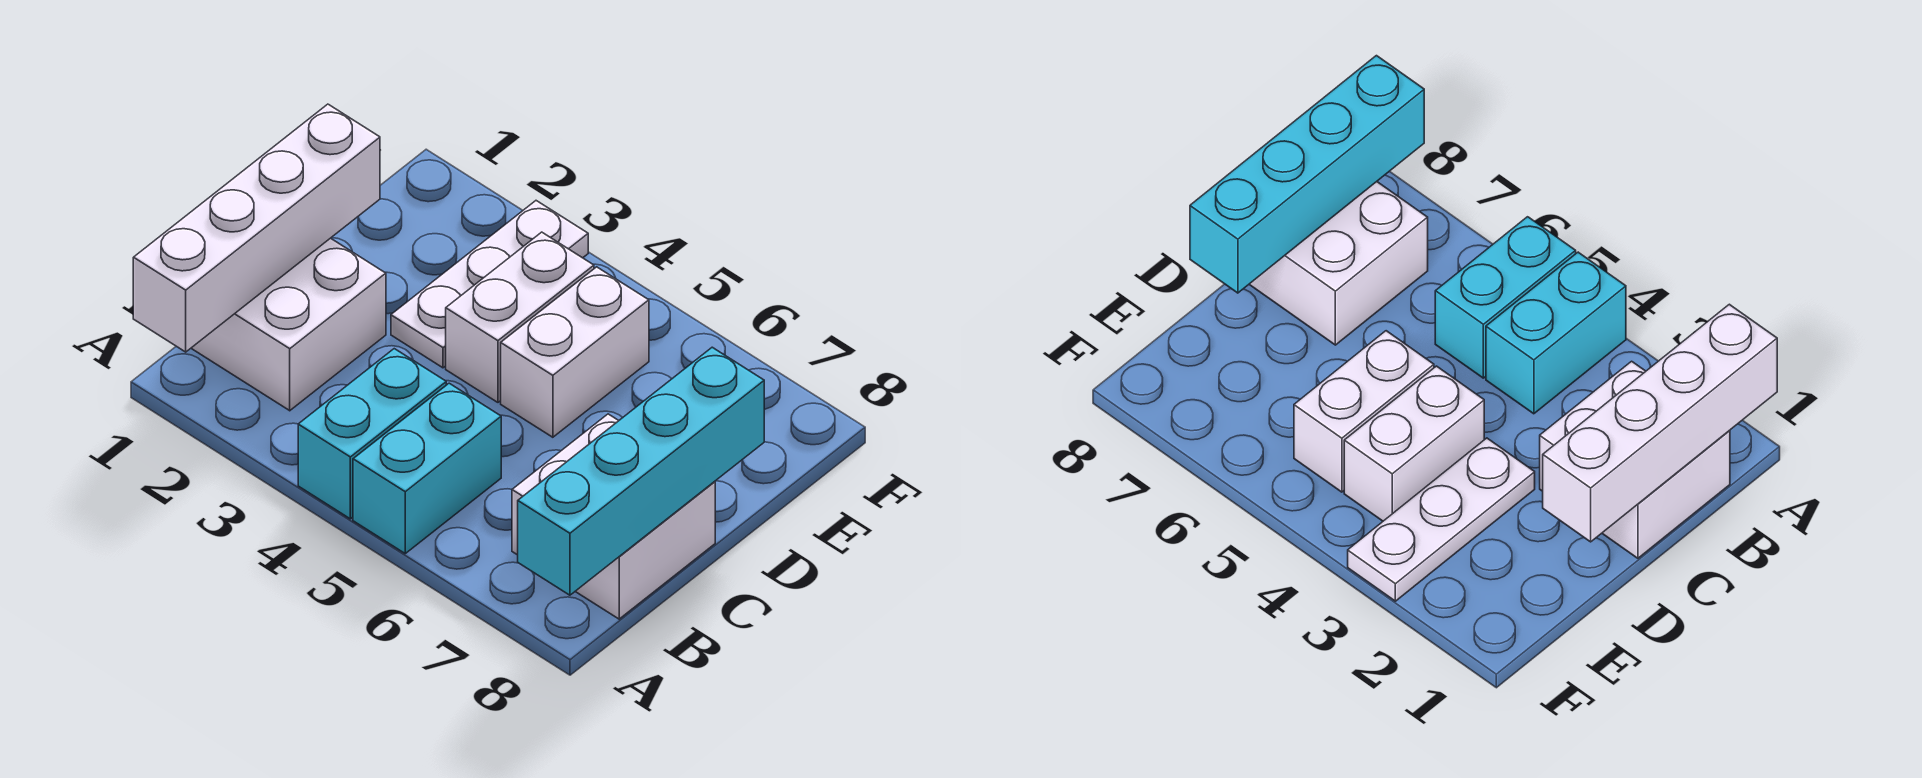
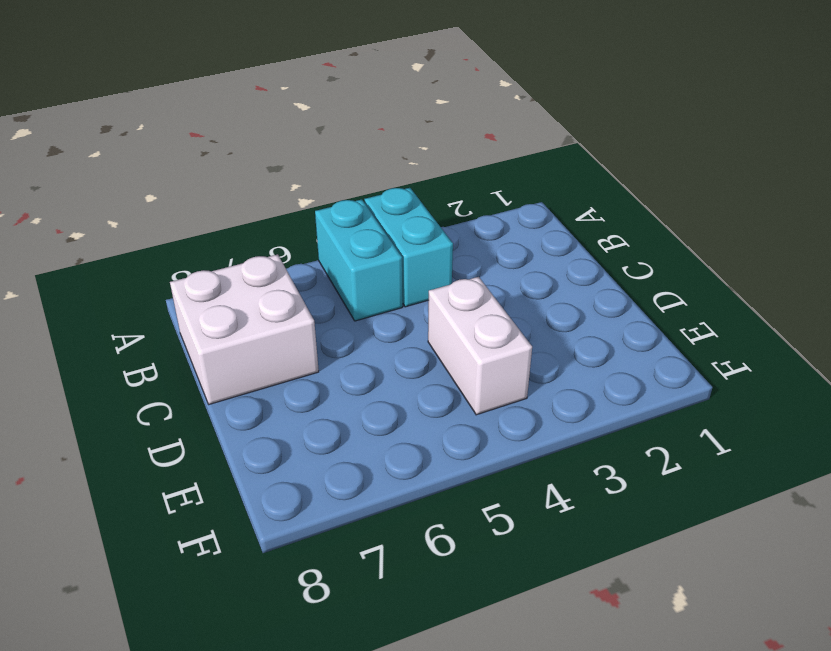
none -> white 2x2 brick [191,238,386,411]
none -> white 1x3 plate [391,201,588,368]

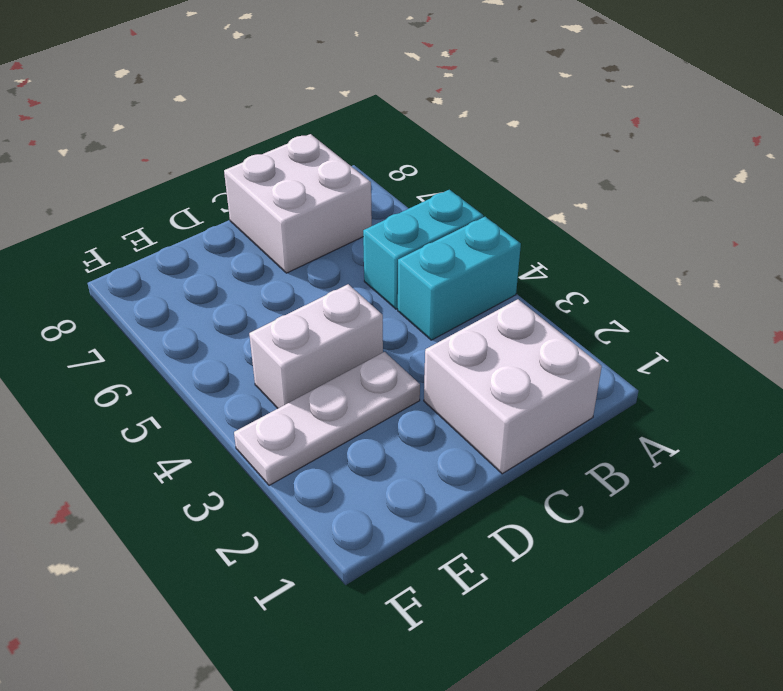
none -> white 1x2 brick [501,267,649,437]
none -> white 1x4 brick [133,104,380,352]

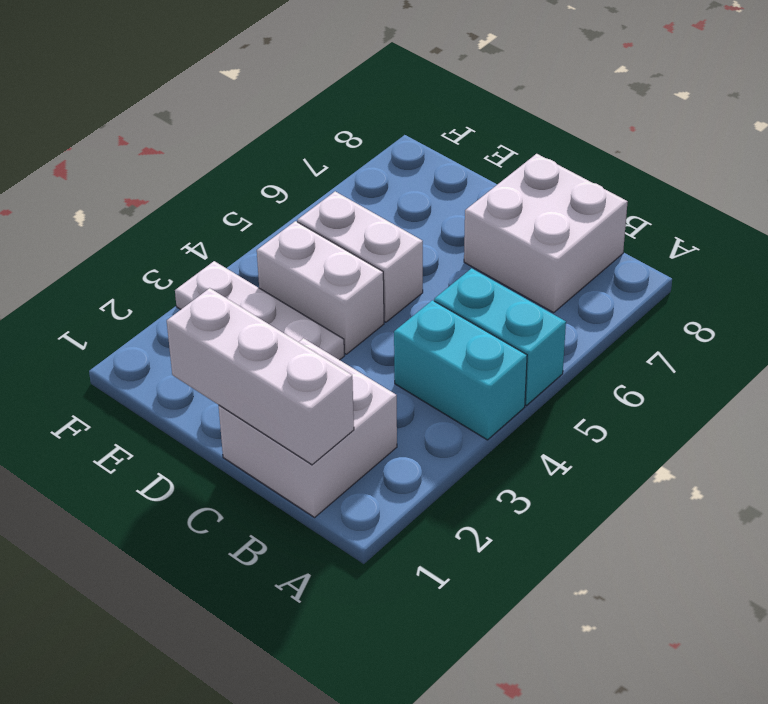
white 1x3 brick [167,288,354,465] -> white 1x4 brick [133,104,380,352]
none -> cyan 1x4 brick [518,347,764,595]

